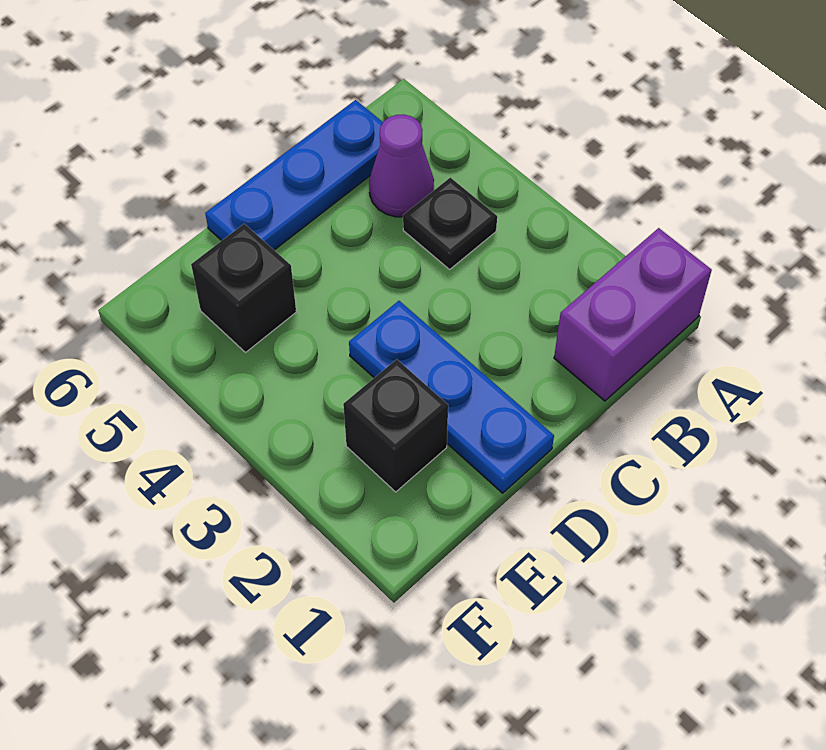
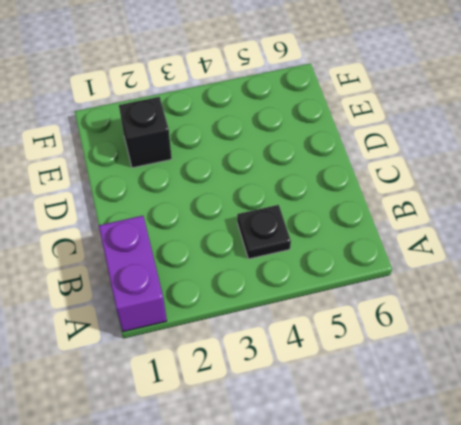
none -> purple 1x1 cone [369,114,434,217]
none -> blue 1x3 plate [205,100,383,250]

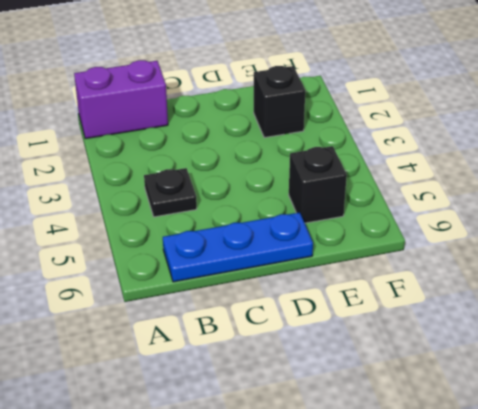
none -> purple 1x1 cone [369,114,434,217]
none -> blue 1x3 plate [349,301,554,493]

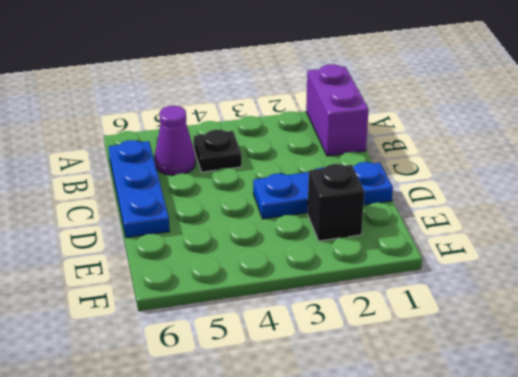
none -> black 1x1 brick [191,224,296,353]

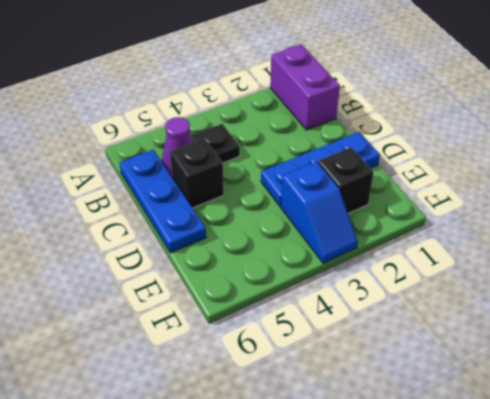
black 1x1 brick [170,138,224,208] -> black 1x1 brick moved to [191,224,296,353]
blue 1x2 slope [281,162,358,263] -> none

